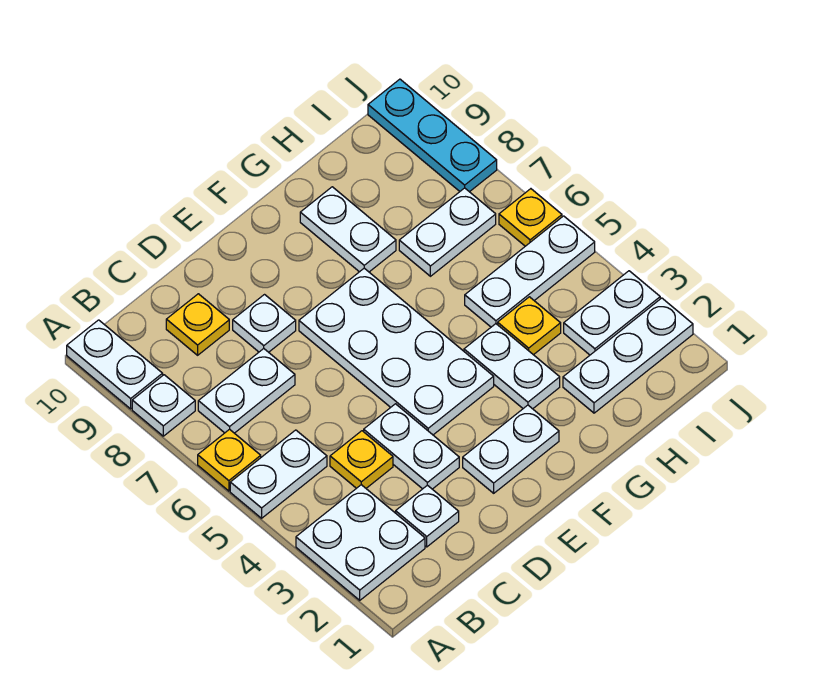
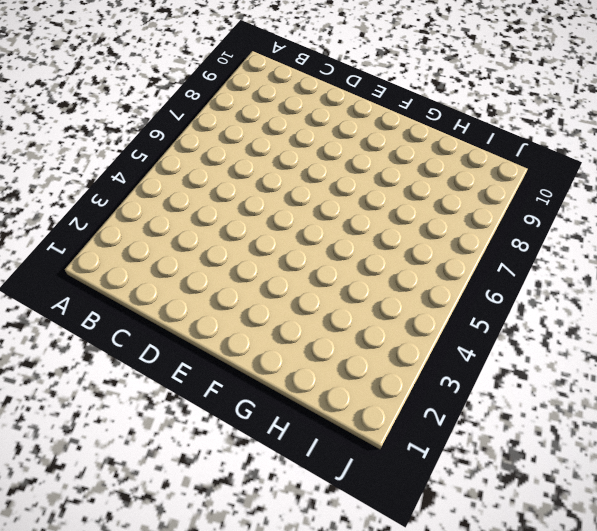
none -> white 2x2 plate [296,485,425,600]
none -> white 1x2 plate [230,430,327,518]
none -> yellow 1x1 plate [198,429,261,491]

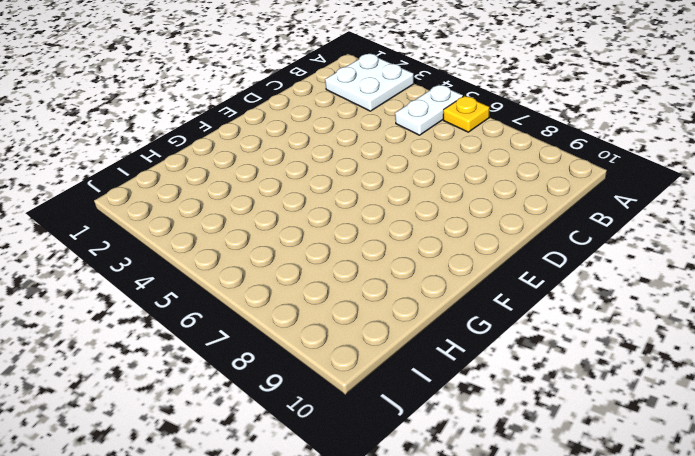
none -> white 1x1 plate [132,375,195,436]
none -> white 1x2 plate [67,320,163,409]
none -> white 1x2 plate [198,349,295,433]

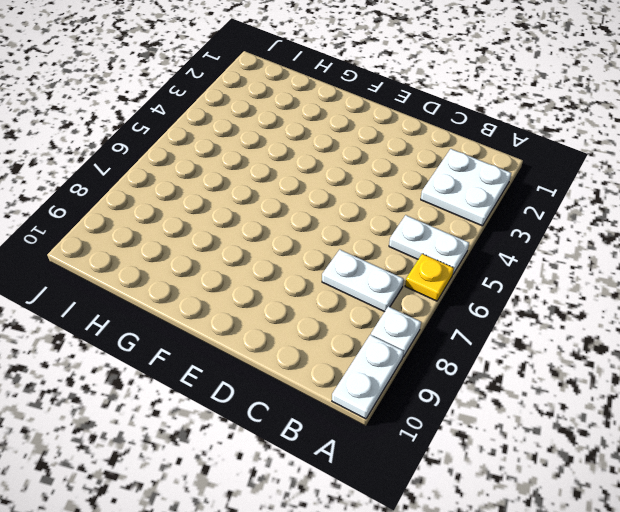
none -> white 1x1 plate [396,485,459,547]
none -> yellow 1x1 plate [330,431,393,488]
none -> yellow 1x1 plate [166,294,229,355]

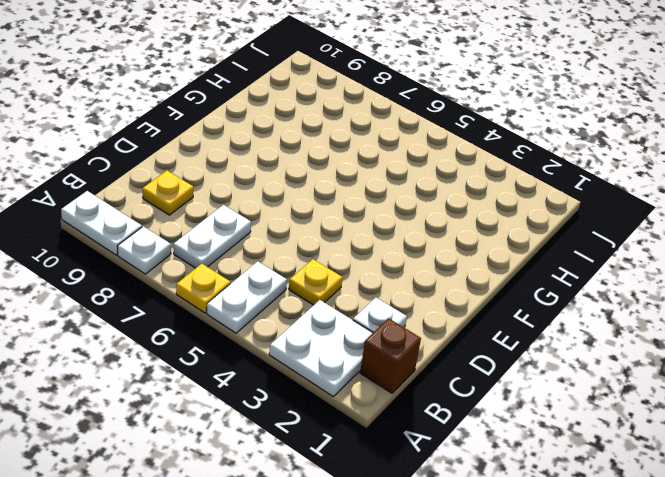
brown 1x1 brick [360,318,421,393] -> none
none -> white 1x2 plate [364,404,459,489]
none -> white 1x1 plate [233,295,296,352]
none -> white 1x2 plate [463,405,559,493]

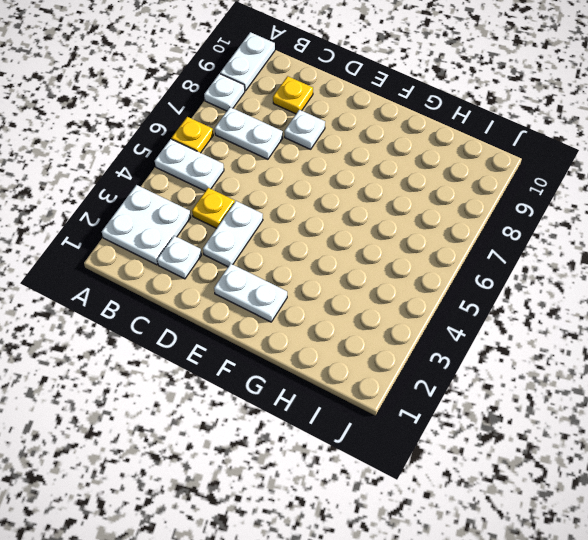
none -> white 2x4 plate [299,268,494,435]
none -> white 1x2 plate [464,324,560,409]
none -> white 1x2 plate [300,187,396,272]

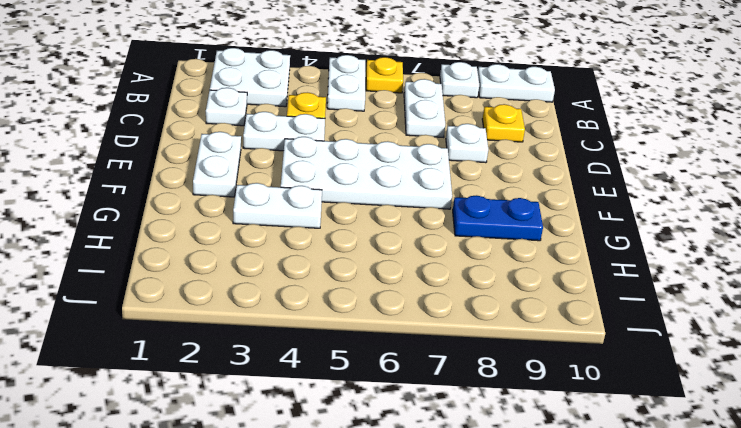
blue 1x2 plate [453,195,543,241] -> white 1x2 plate [300,187,396,272]
none -> white 1x3 plate [563,298,693,413]
none -> yellow 1x1 plate [498,297,561,355]
none -> white 1x3 plate [465,216,595,327]

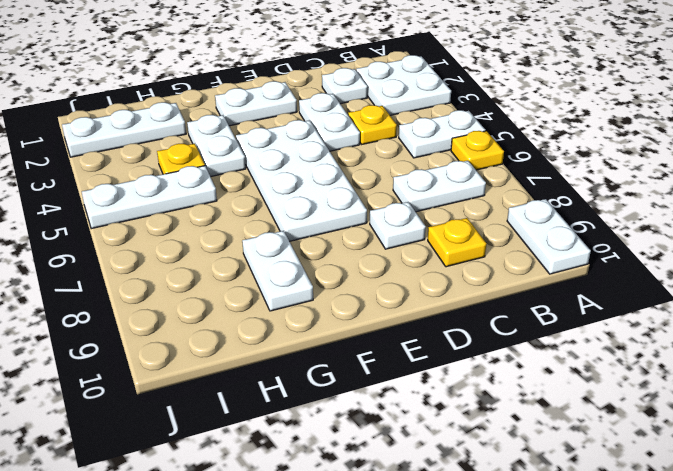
none -> white 1x1 plate [132,375,195,436]
none -> white 1x2 plate [399,188,496,276]
none -> white 1x2 plate [564,271,660,355]

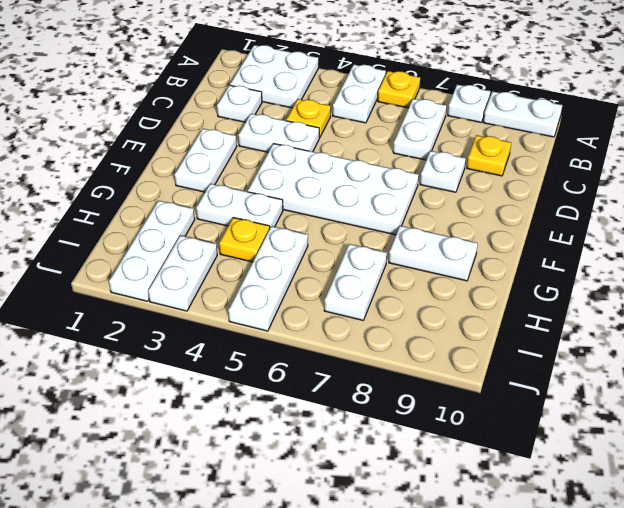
none -> yellow 1x1 plate [499,189,562,246]
none -> cyan 1x3 plate [368,79,497,192]

